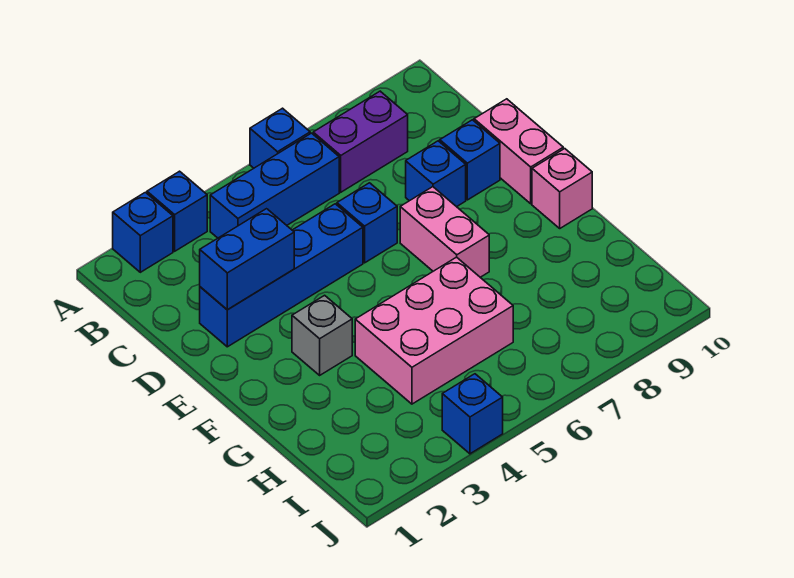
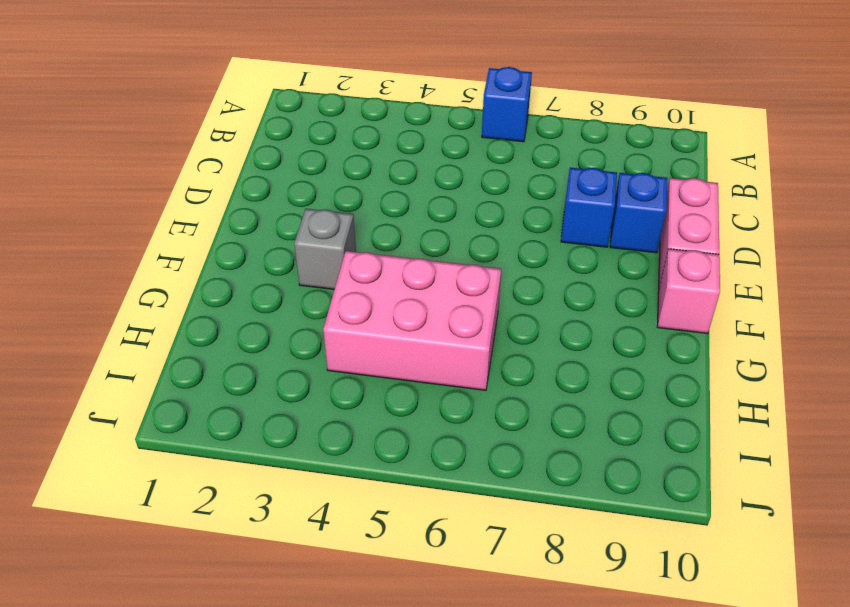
none -> blue 1x1 brick [113,192,173,272]
none -> blue 1x1 brick [147,171,207,251]
none -> blue 1x3 brick [210,133,339,238]

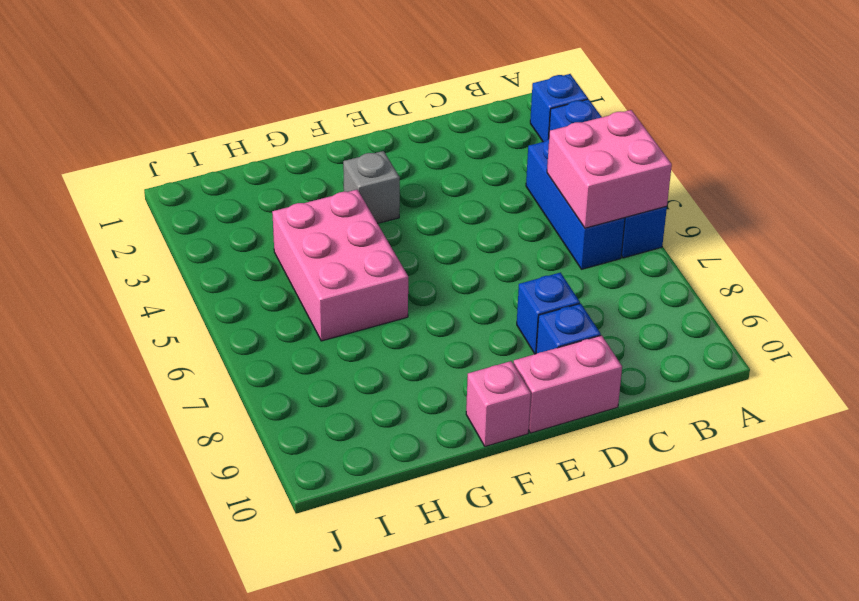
pink 2x2 brick [547,110,672,228] -> none
none -> purple 1x2 brick [313,91,408,192]
none -> blue 1x4 brick [200,204,363,347]
none -> blue 1x1 brick [337,183,397,263]

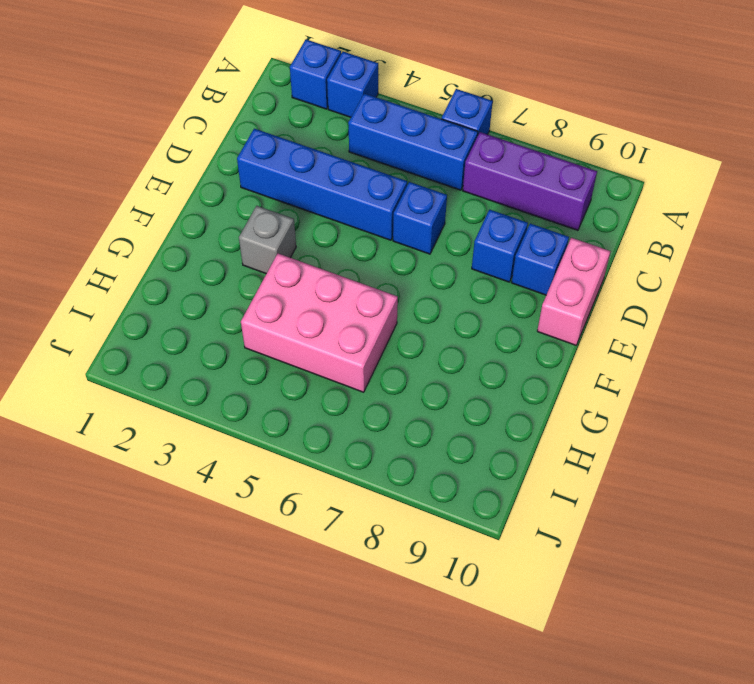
purple 1x3 brick [463,132,597,230] -> purple 1x2 brick [313,91,408,192]
none -> pink 1x2 brick [400,187,489,277]
none -> pink 1x1 brick [532,149,592,228]
none -> blue 1x1 brick [442,374,503,454]

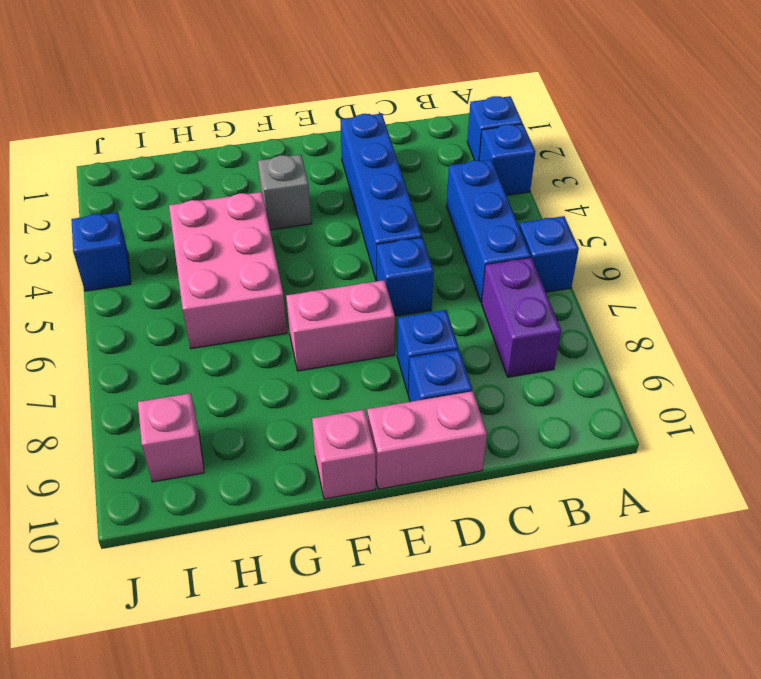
pink 1x1 brick [138,393,204,482] -> none
none -> blue 1x2 brick [200,209,294,310]

